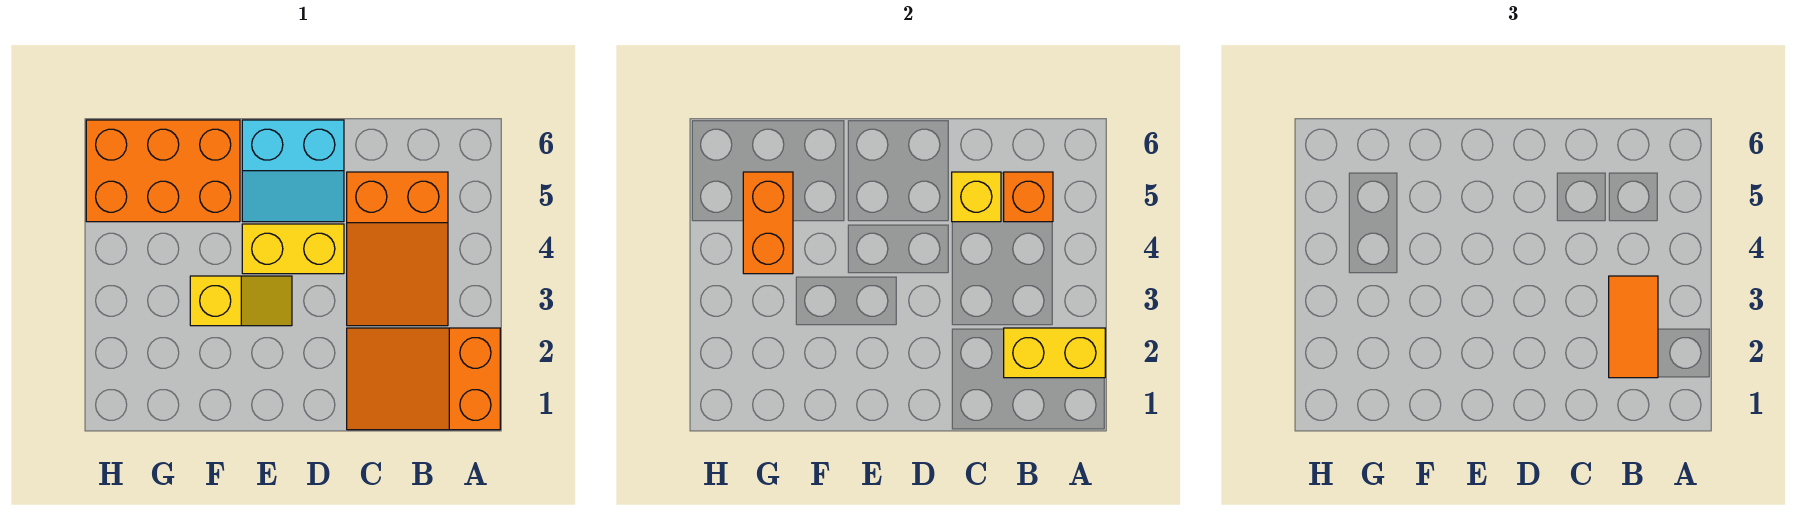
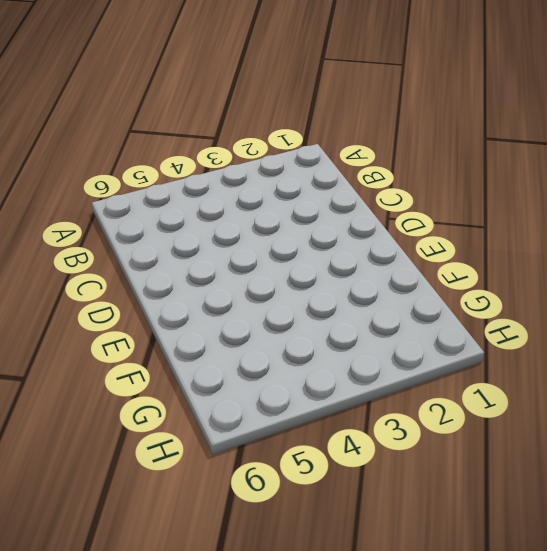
none -> orange 2x3 slope [347,328,500,430]
none -> orange 2x3 slope [347,172,448,326]

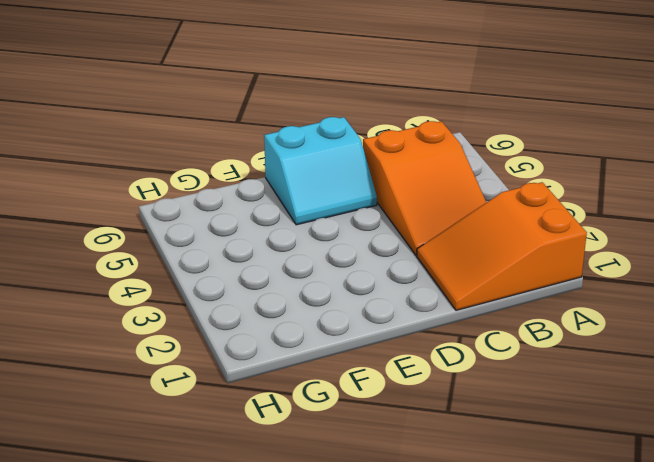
none -> yellow 1x2 brick [242,224,344,274]
none -> yellow 1x2 slope [190,276,292,326]

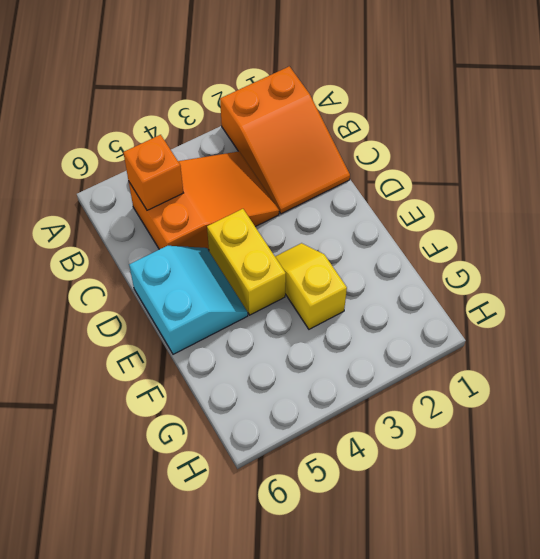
none -> orange 2x3 brick [86,120,240,222]
none -> yellow 1x2 brick [1004,328,1105,378]

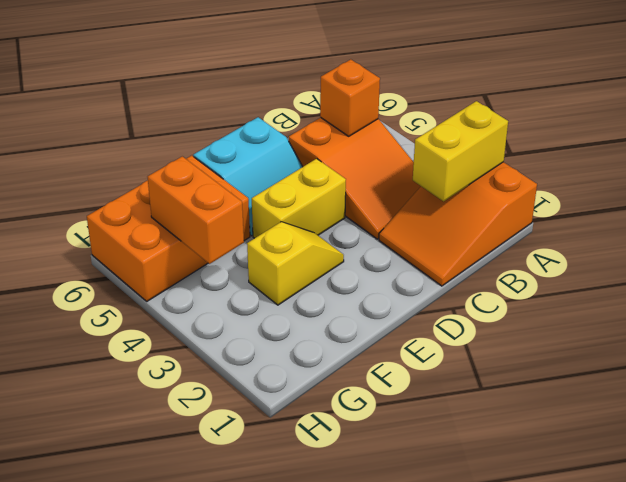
none -> yellow 1x1 brick [952,172,1001,222]
none -> orange 1x2 tile [1609,276,1658,378]

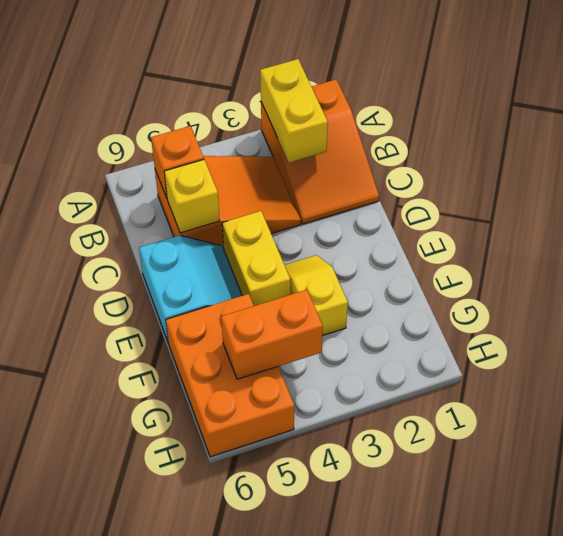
none -> orange 1x2 tile [1609,276,1658,378]

